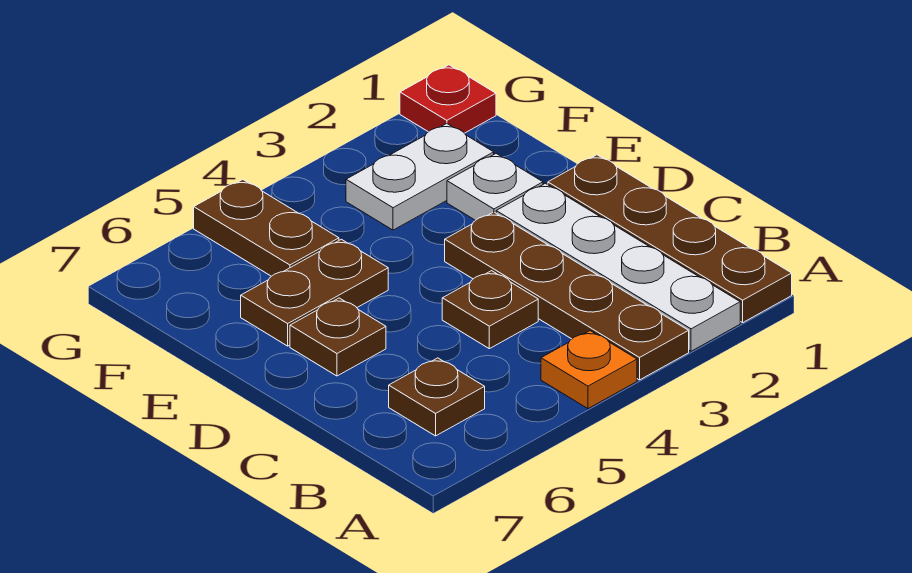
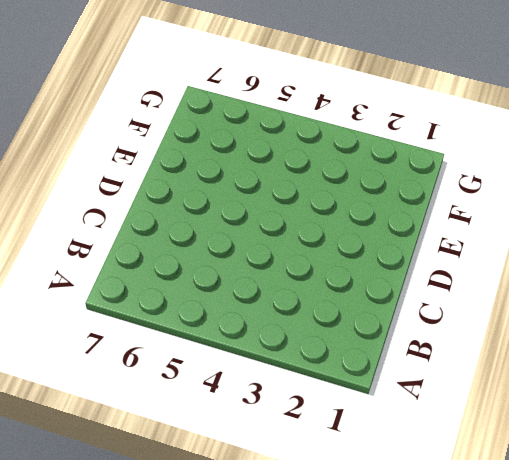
none -> brown 1x4 plate [548,155,792,323]
none -> white 1x4 plate [496,183,740,351]
none -> brown 1x4 plate [445,212,689,380]

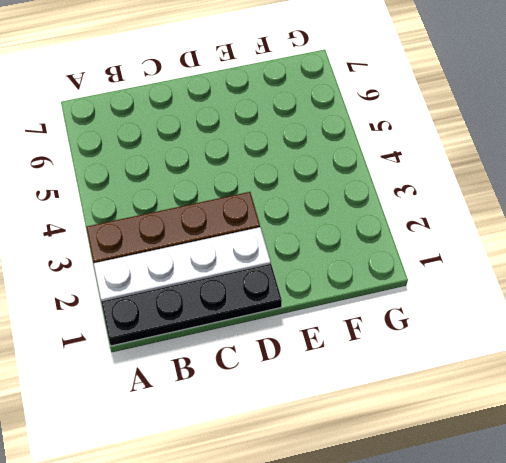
black 1x4 plate [101,264,282,346] -> brown 1x4 plate [548,155,792,323]
none -> orange 1x1 plate [541,331,637,409]
none -> brown 1x1 plate [389,358,485,436]
none -> brown 1x1 plate [442,271,538,349]

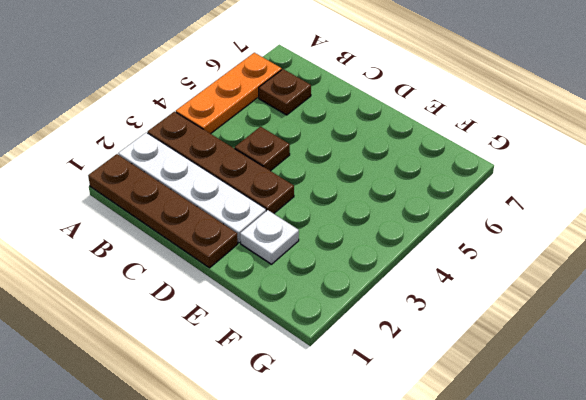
orange 1x3 plate [176,53,282,134] -> orange 1x1 plate [541,331,637,409]
none -> brown 1x1 plate [290,298,386,376]
none -> brown 1x2 plate [241,239,388,346]
none -> white 1x2 plate [346,124,494,230]

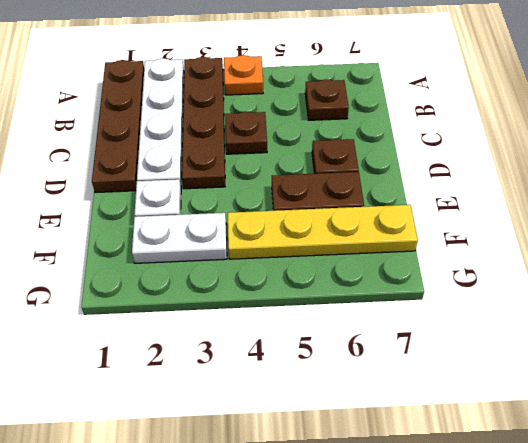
yellow 1x4 plate [228,205,418,259] -> brown 1x2 plate [194,180,339,276]
none -> red 1x1 plate [400,65,496,133]

